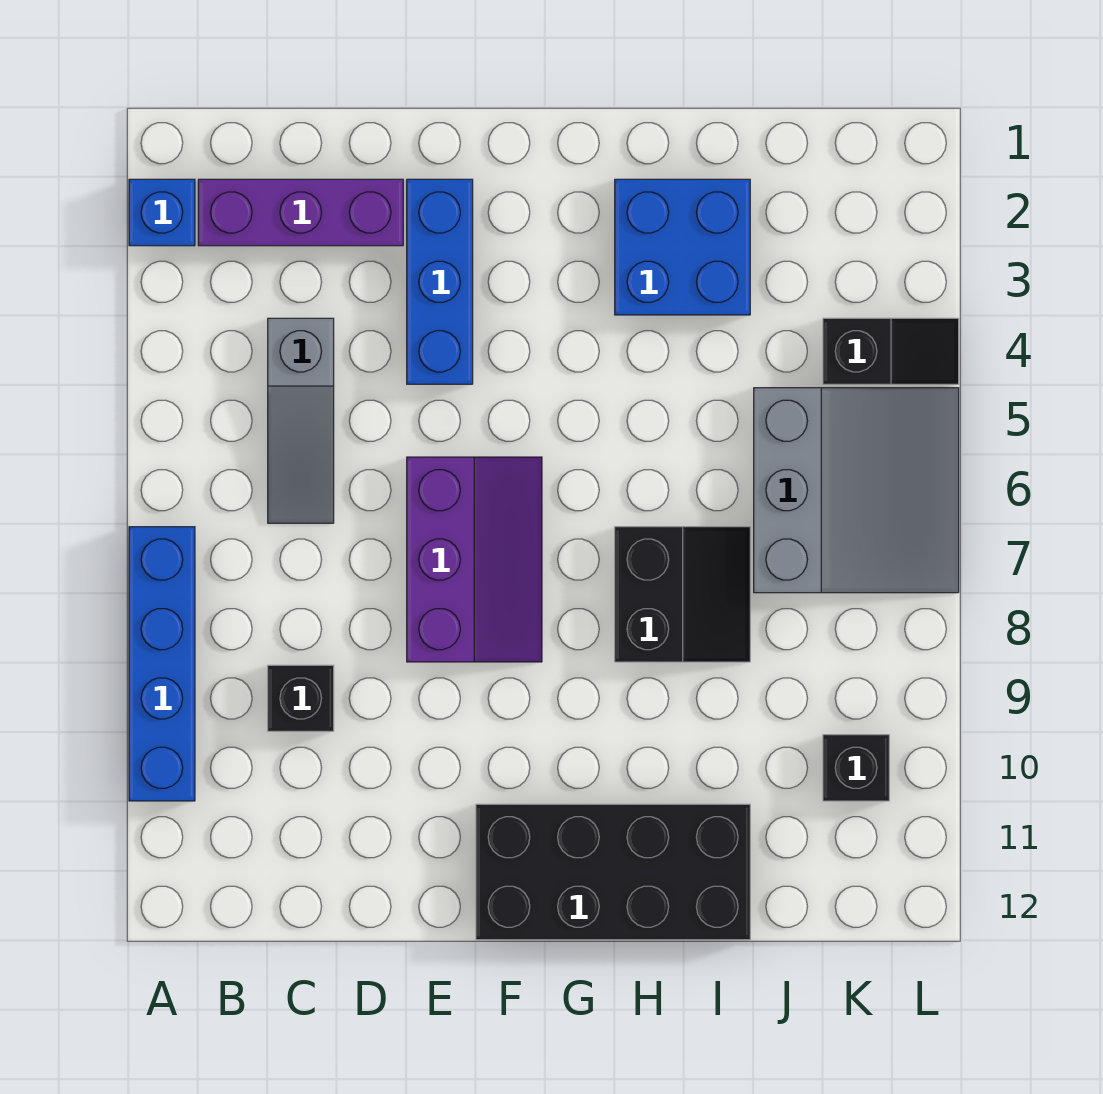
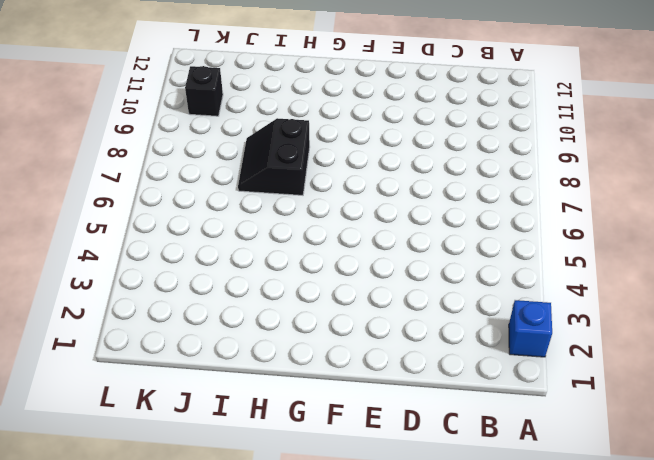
none -> blue 1x4 brick [129,527,195,801]
none -> purple 1x3 brick [198,179,403,246]
none -> grey 1x3 slope [268,318,334,523]

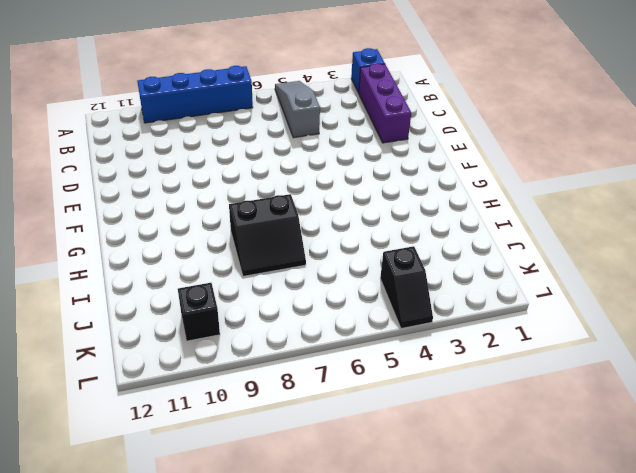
grey 1x3 slope [275,81,320,138] -> grey 1x3 slope turned to [268,318,334,523]
none -> black 1x1 brick [268,665,334,731]
none -> blue 1x3 brick [407,179,473,384]
none -> purple 2x3 slope [407,457,542,662]

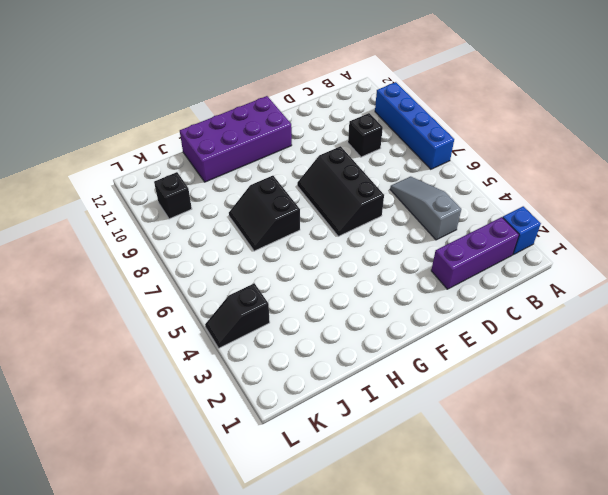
black 2x3 slope [297,146,384,236] -> purple 2x3 slope [407,457,542,662]
purple 2x4 brick [180,96,292,182] -> black 2x4 brick [476,804,750,940]
none -> blue 1x3 brick [407,179,473,384]
none -> blue 2x2 brick [615,179,750,315]
none -> grey 3x3 slope [754,388,959,593]

